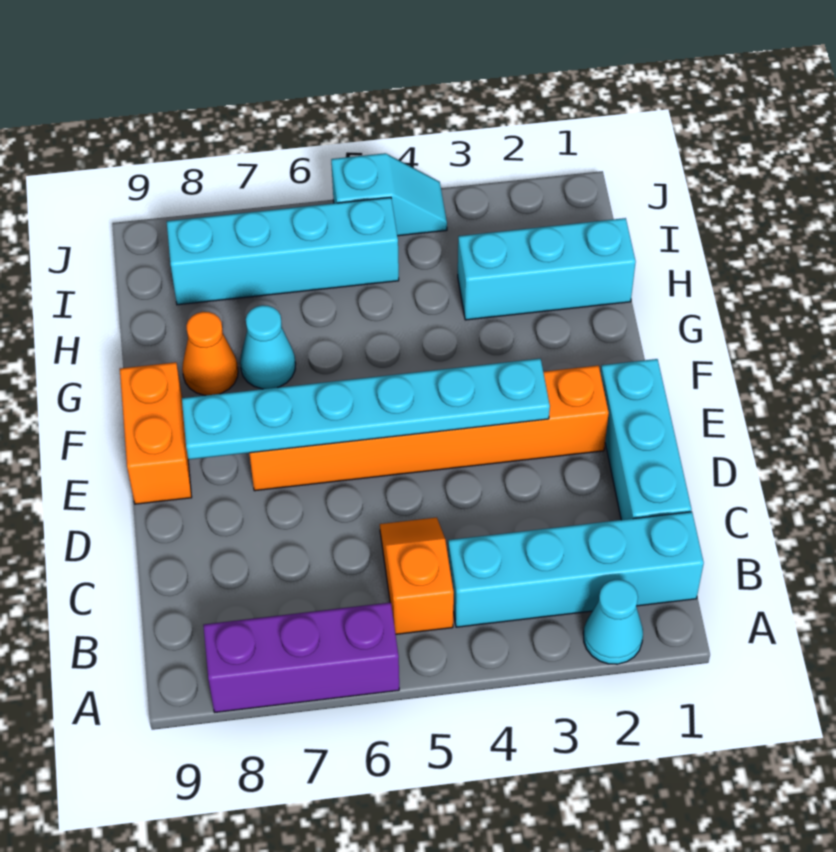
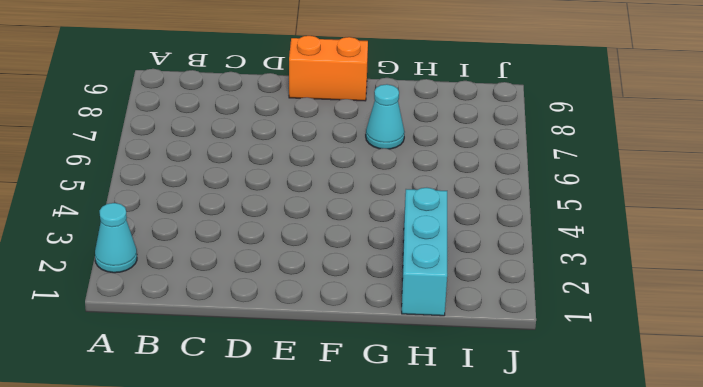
none -> purple 1x3 brick [203,602,399,712]
none -> cyan 1x4 brick [448,512,704,627]
none -> orange 1x2 slope [380,518,454,634]

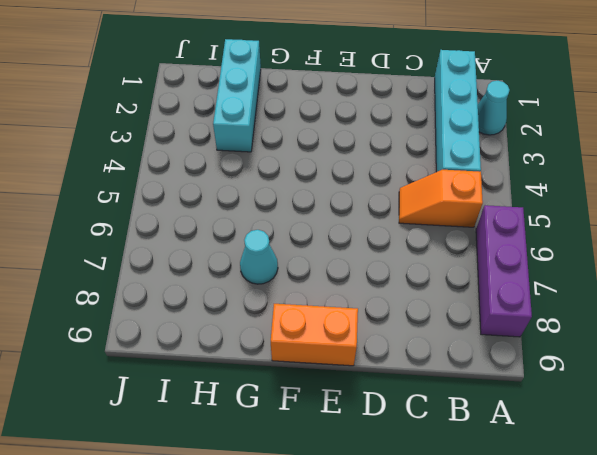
none -> cyan 1x3 brick [601,359,692,520]
none -> orange 1x6 brick [249,365,609,491]
none -> orange 1x1 cone [182,312,238,395]

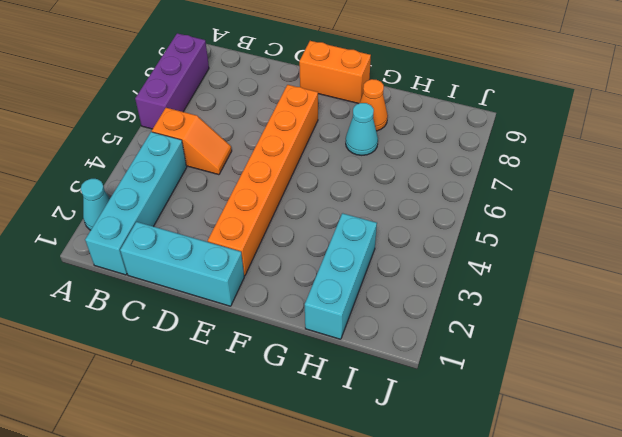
none -> cyan 1x4 brick [167,197,399,305]
none -> cyan 1x2 slope [331,153,447,236]
none -> cyan 1x6 plate [182,359,550,460]

